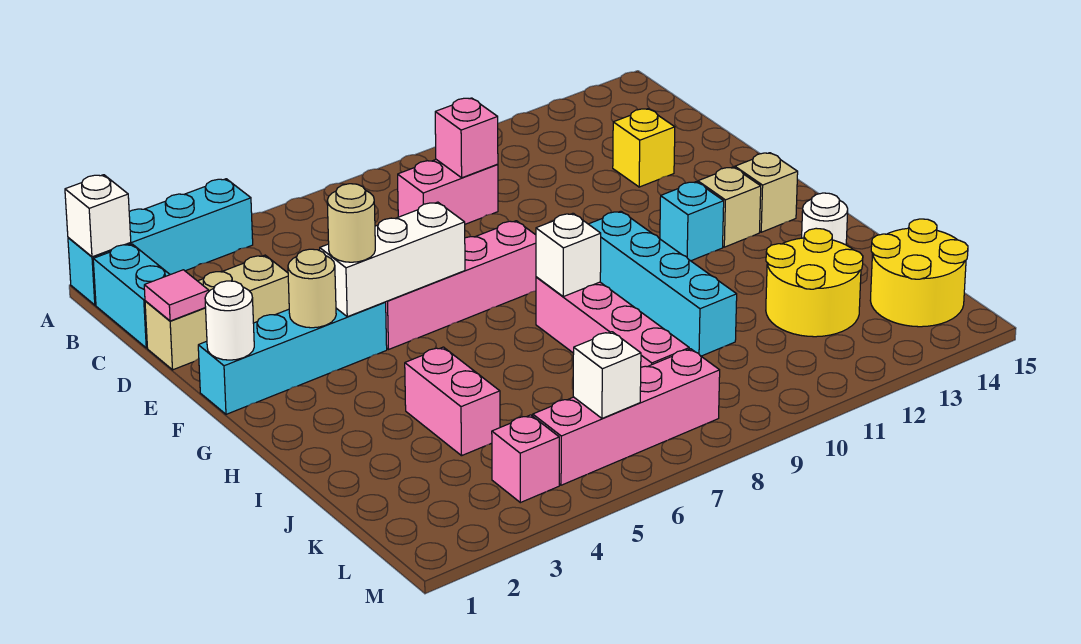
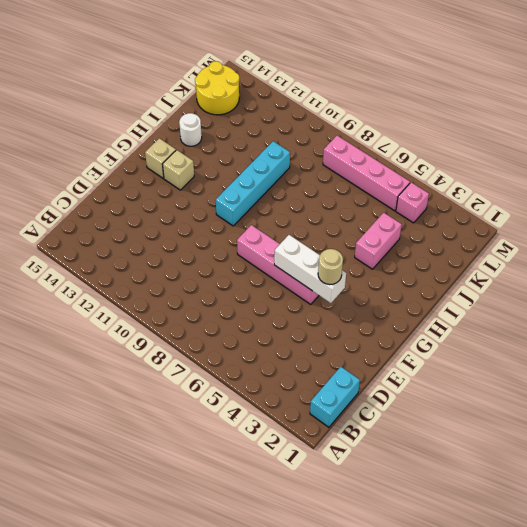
none -> cyan 1x4 brick [68,179,253,305]
none -> pink 1x2 brick [398,160,498,224]
none -> tan 1x3 brick [145,255,289,370]

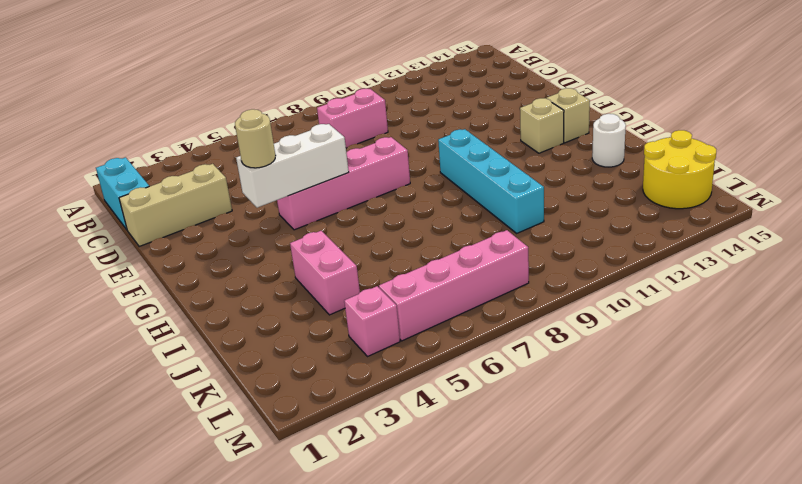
none -> cyan 1x4 brick [68,179,253,305]
none -> yellow 1x1 brick [613,109,675,187]
none -> cyan 1x4 brick [198,302,387,414]

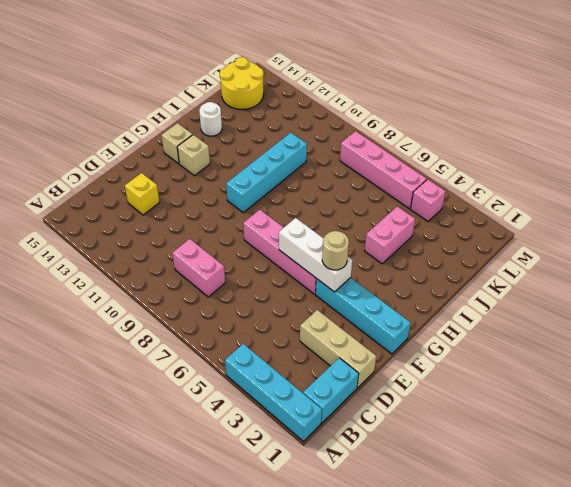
none -> cyan 1x1 brick [660,182,724,261]
none -> pink 1x4 brick [536,277,689,367]
none -> yellow 2x2 round brick [766,228,863,337]

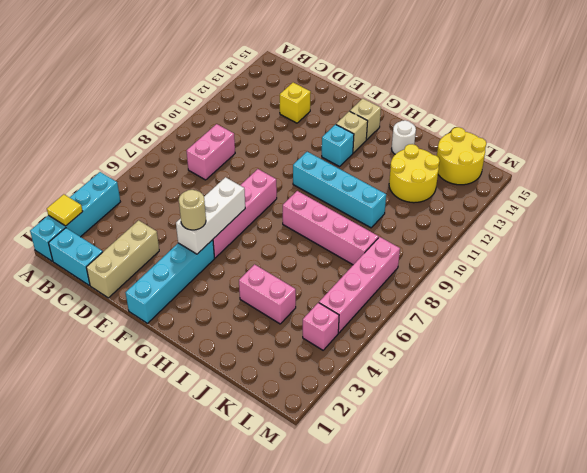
yellow 1x1 tile [47,194,83,226] -> none
none -> white 1x1 brick [65,175,131,257]
none -> pink 1x1 brick [435,98,498,178]
none -> pink 1x1 tile [144,270,209,321]

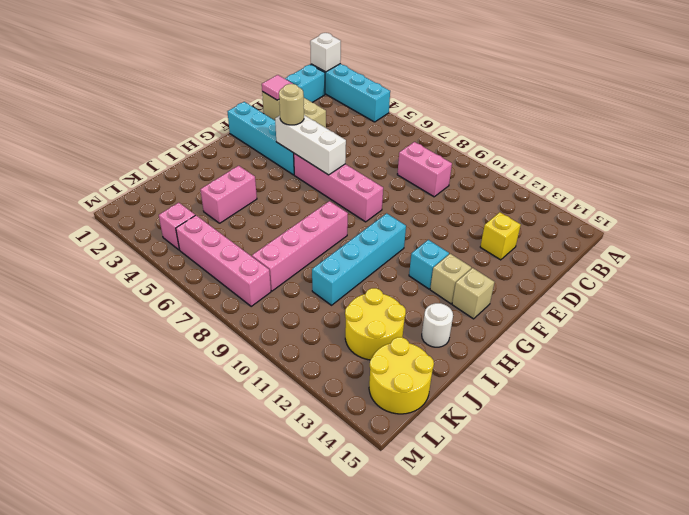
none -> pink 1x1 brick [435,98,498,178]
none -> white 1x1 round brick [205,281,254,360]
none -> tan 1x1 round brick [288,249,336,328]

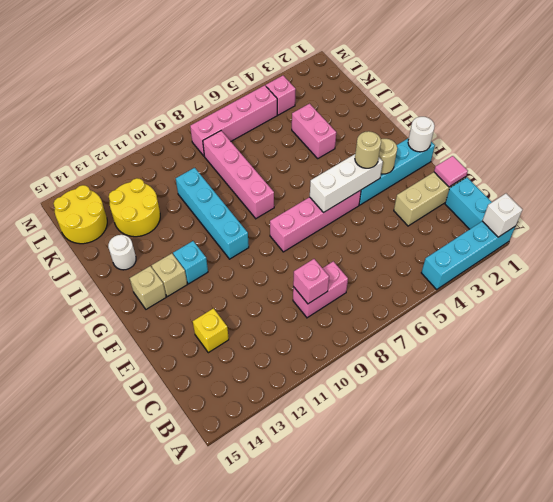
none -> white 1x1 brick [536,213,601,297]
none -> white 1x1 brick [573,332,641,418]

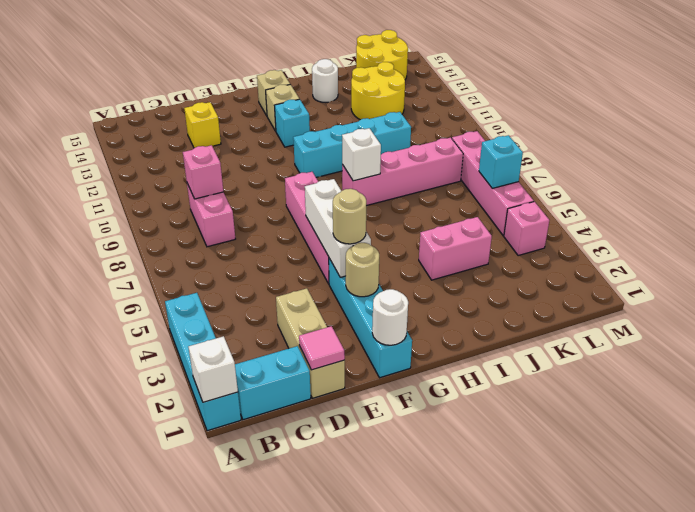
cyan 1x1 brick [479,135,523,188] -> white 1x1 brick [573,332,641,418]

